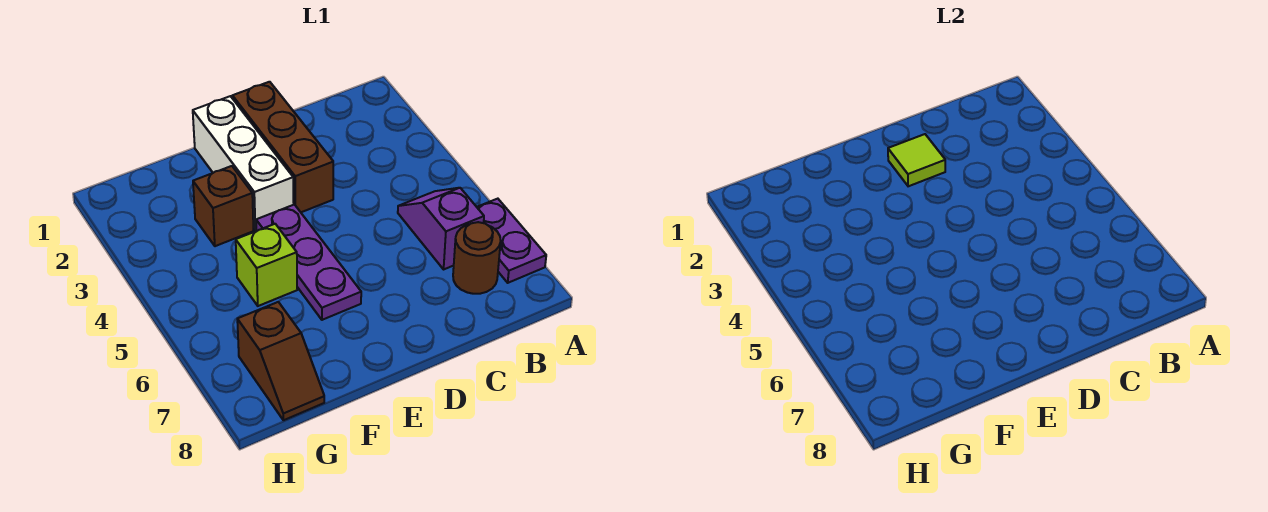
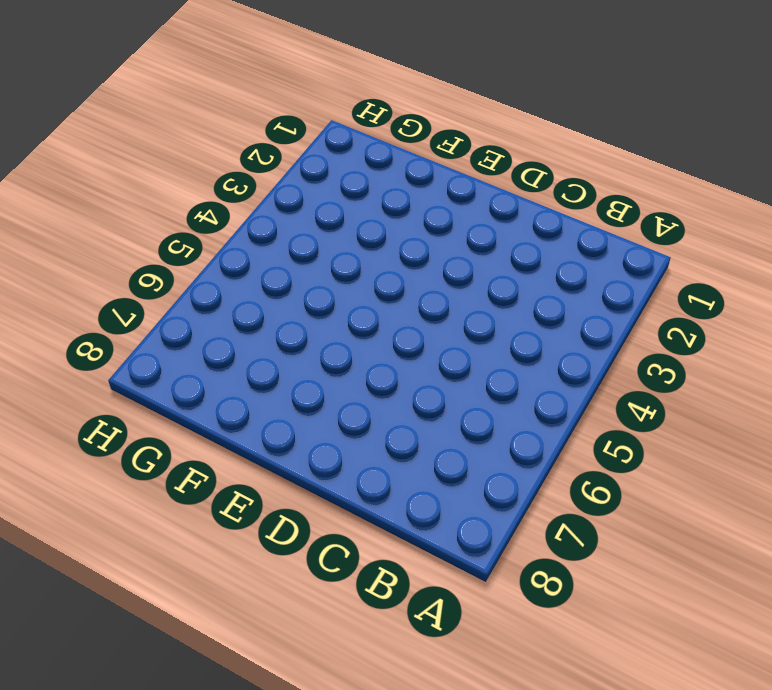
none -> purple 1x2 plate [477,199,546,283]
none -> purple 1x2 slope [398,188,484,269]

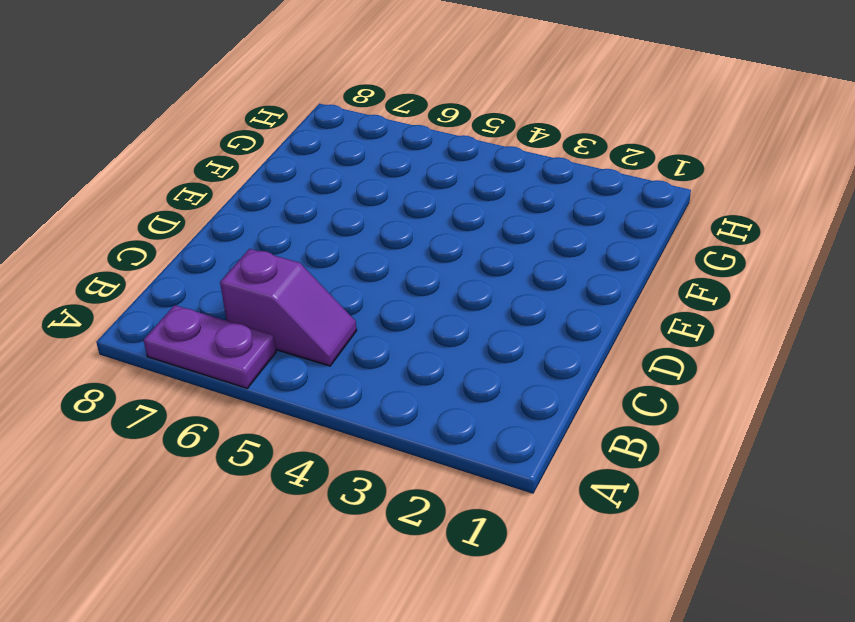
none -> brown 1x1 round brick [453,222,501,294]
none -> brown 1x3 brick [232,82,333,212]

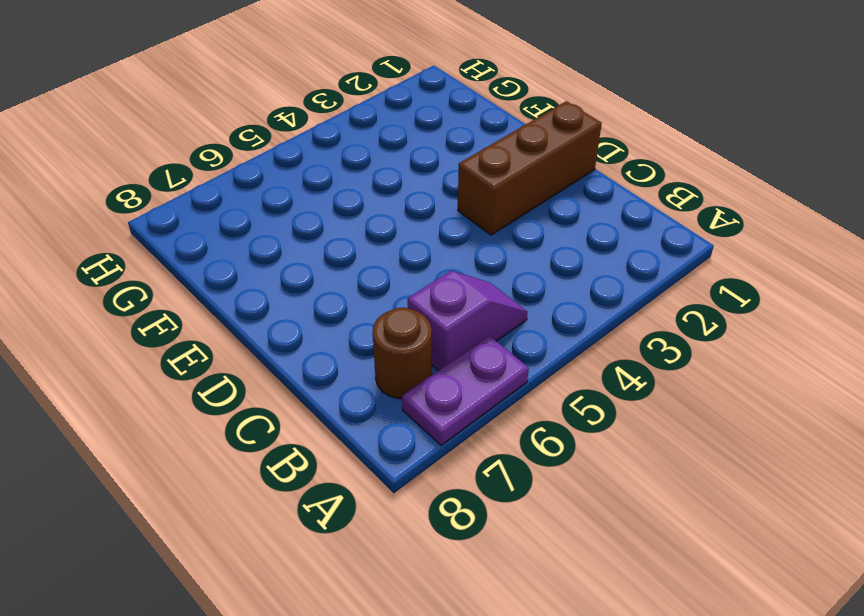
none -> white 1x3 brick [193,96,294,230]
none -> purple 1x3 plate [256,205,361,320]

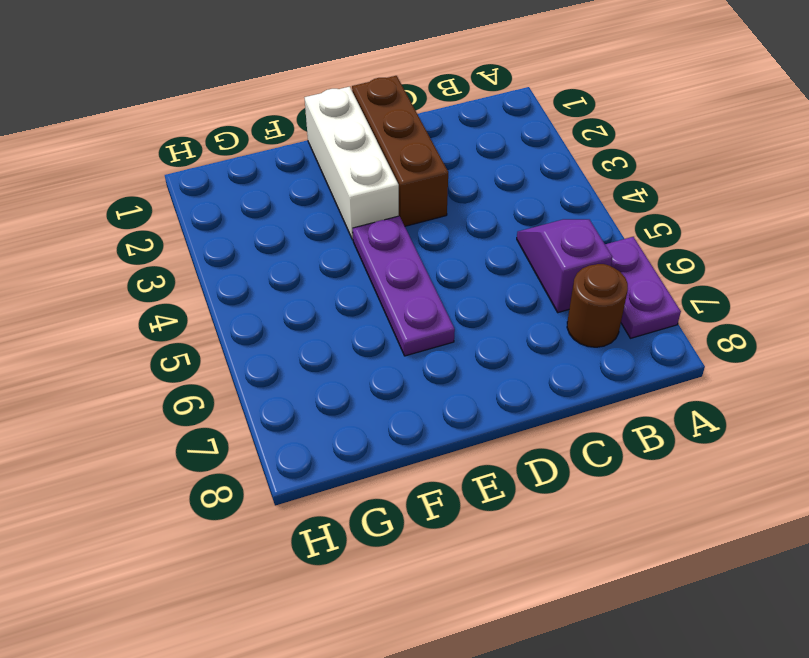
none -> brown 1x1 brick [193,166,254,246]
none -> lime 1x1 brick [236,224,297,306]

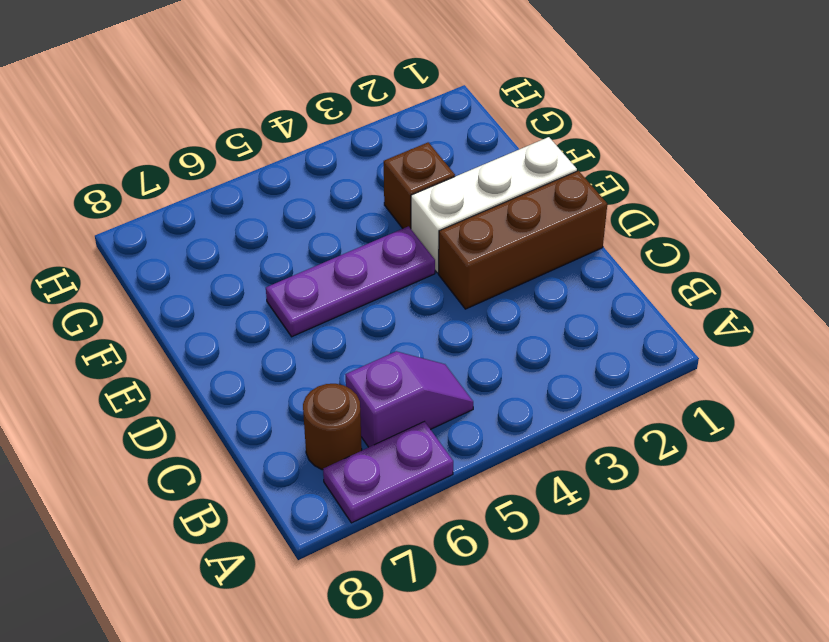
none -> lime 1x1 brick [236,224,297,306]
none -> brown 1x2 slope [237,302,324,420]

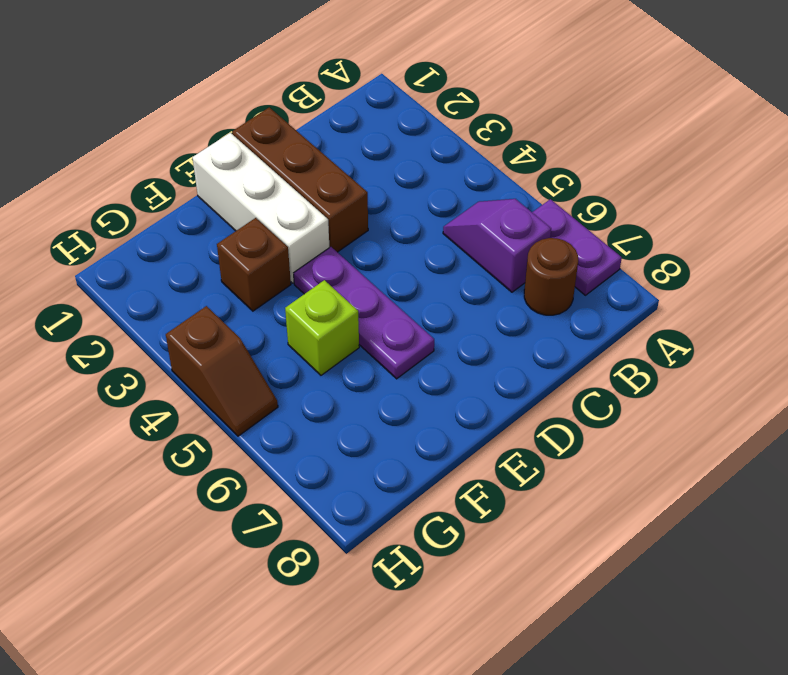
brown 1x2 slope [166,306,278,436] -> brown 1x2 slope moved to [237,302,324,420]
none -> lime 1x1 tile [888,134,945,186]

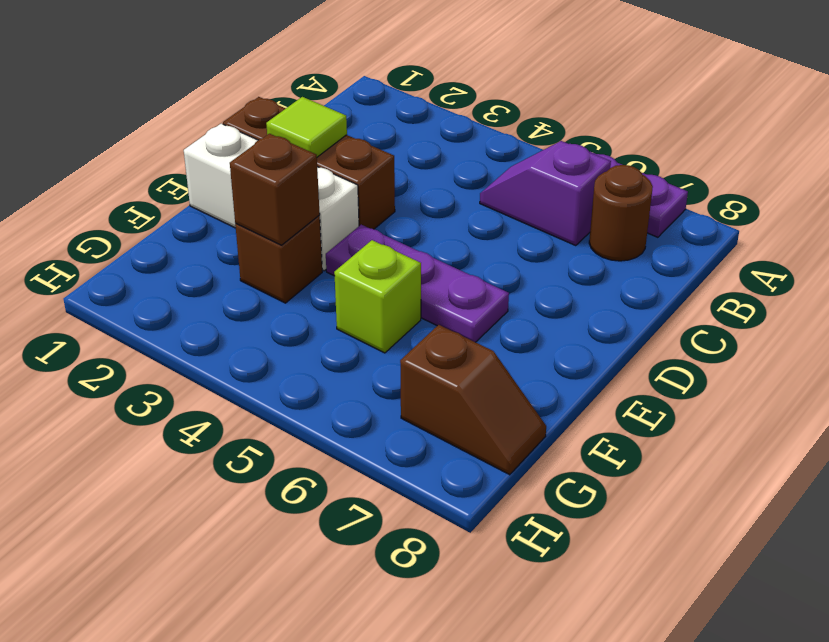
brown 1x1 brick [230,134,320,245] -> none

